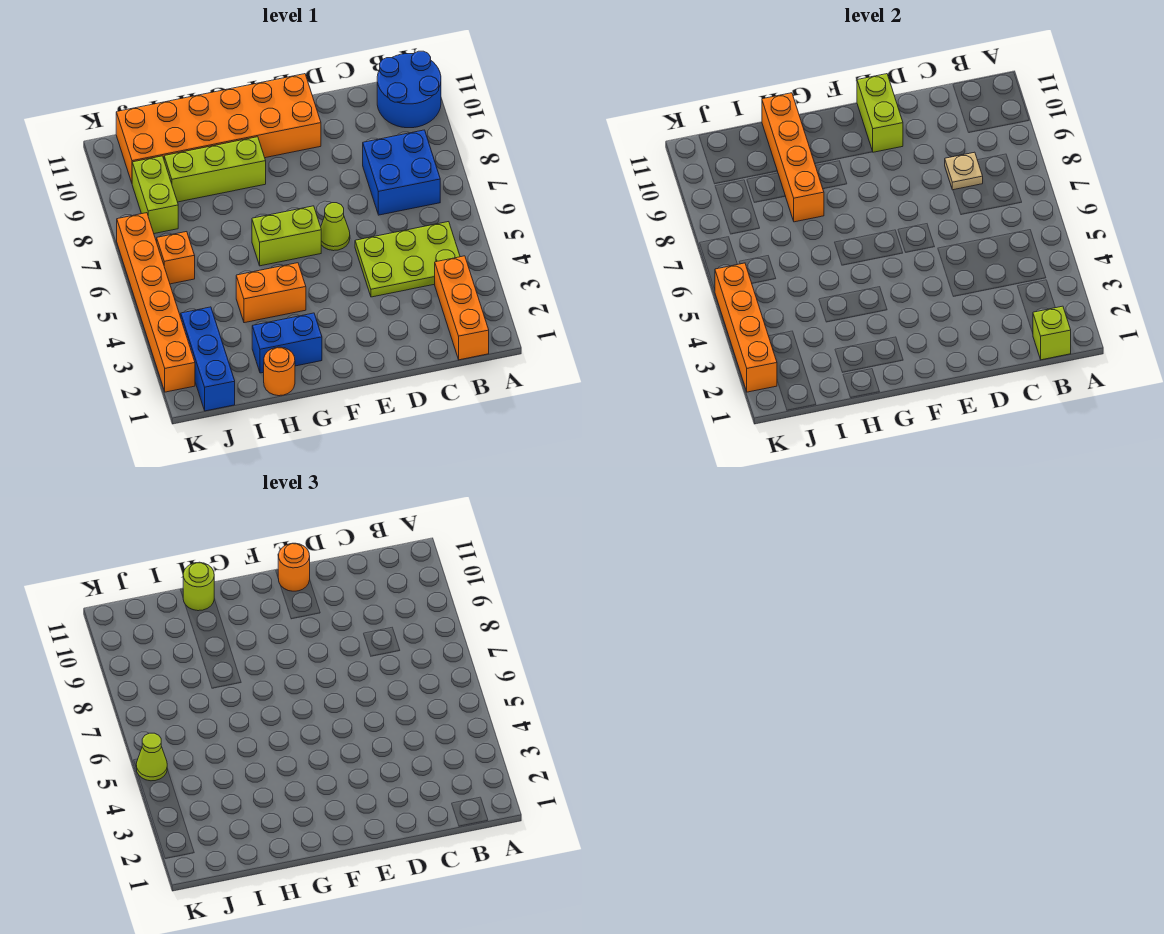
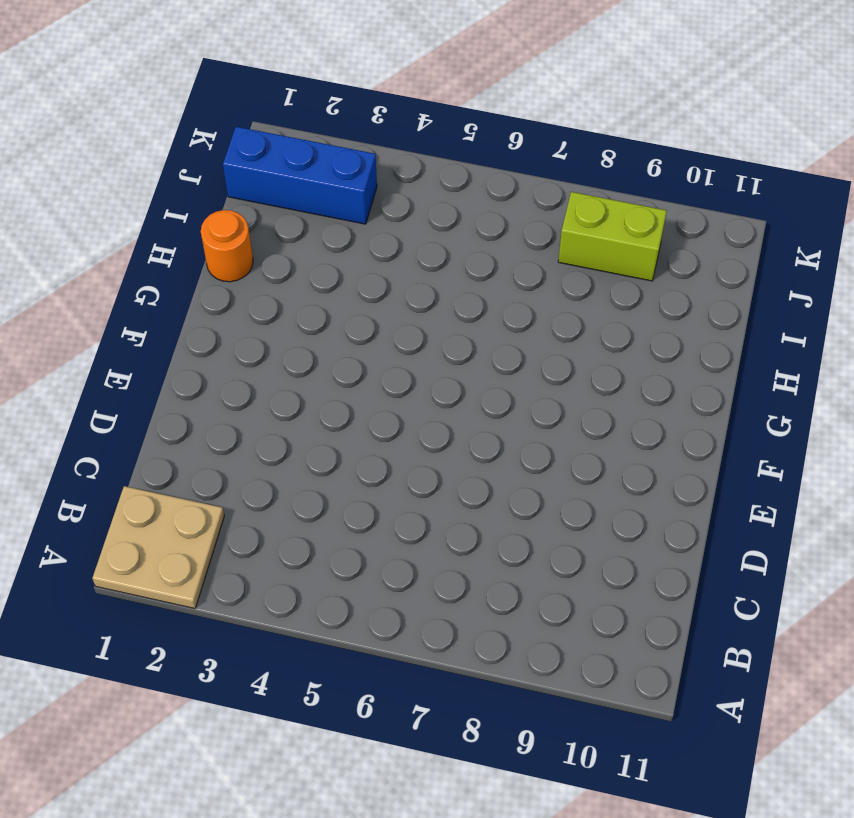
tan 2x2 plate [93,486,224,608] -> orange 1x3 brick [435,256,489,360]
none -> blue 2x2 round brick [377,51,441,128]
none -> lime 2x3 plate [355,222,460,297]
none -> blue 2x2 brick [363,130,440,215]

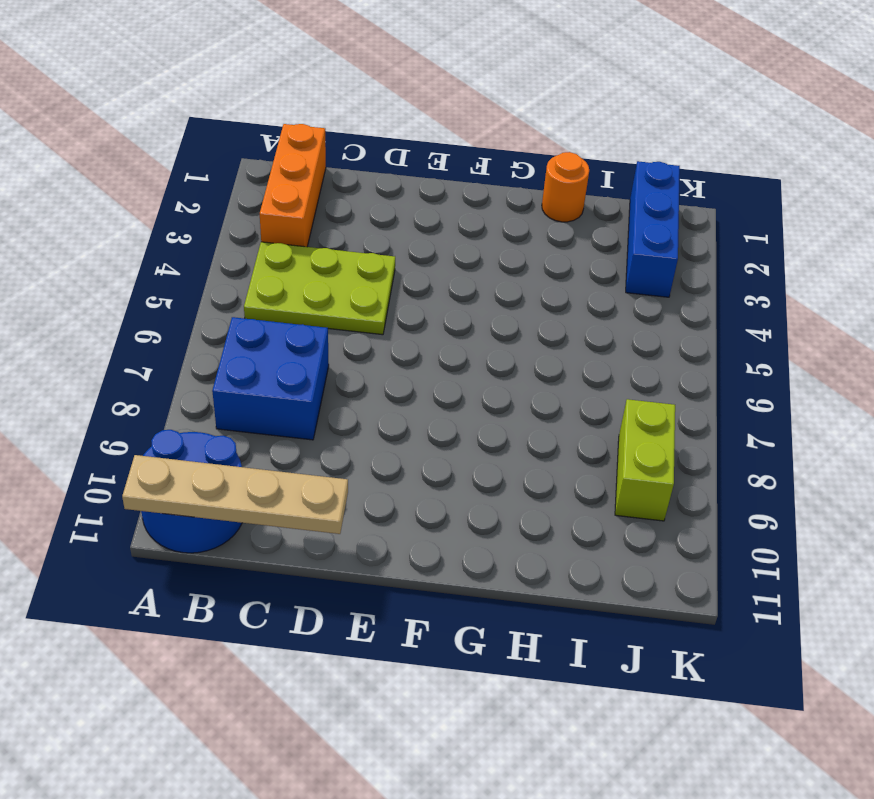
tan 1x4 plate [122,455,348,534] -> none
none -> lime 1x1 cone [321,203,350,251]
none -> orange 2x6 brick [116,74,321,183]
none -> lime 1x2 brick [252,206,321,266]

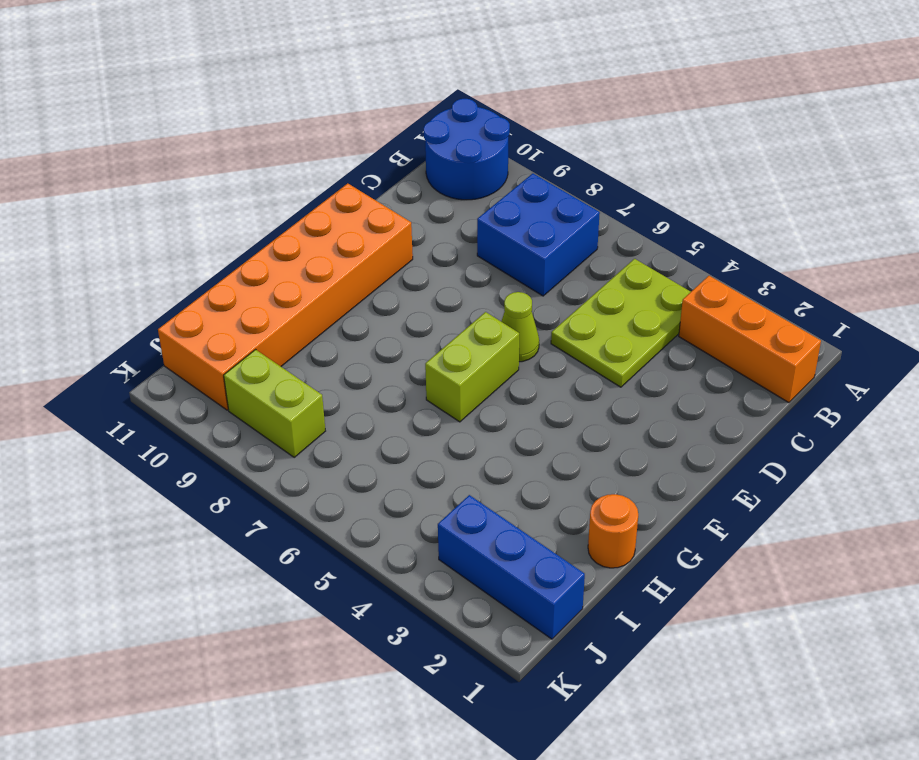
none -> blue 1x2 brick [252,313,322,373]
none -> orange 1x2 brick [236,263,306,323]
none -> lime 1x3 brick [164,137,266,202]

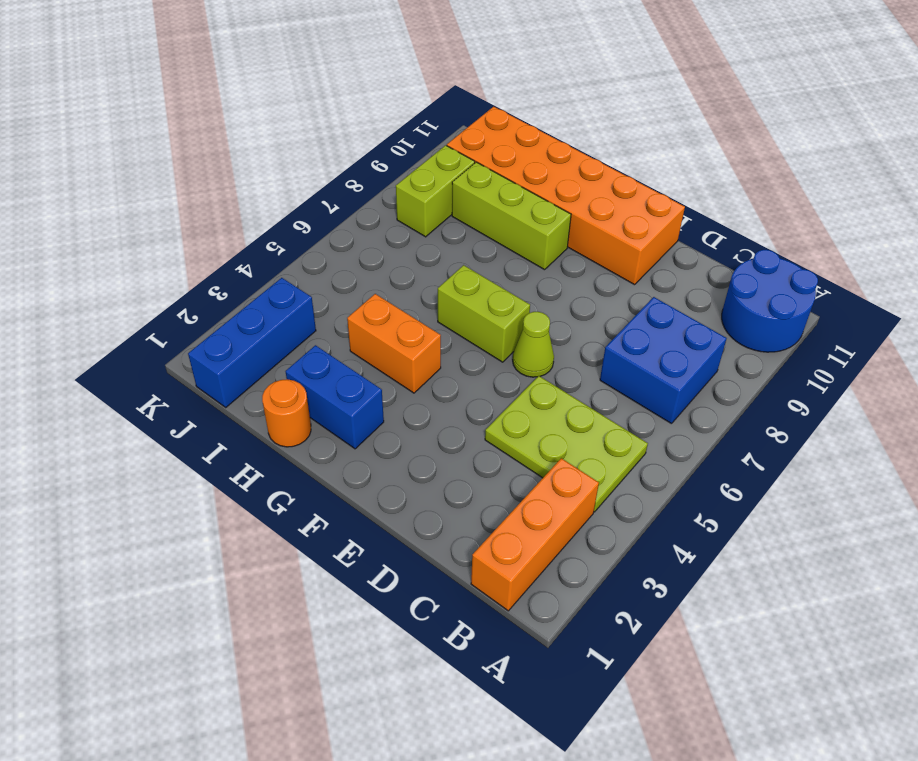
none -> orange 1x1 brick [157,232,195,284]
none -> orange 1x6 brick [117,213,195,392]
none -> lime 1x1 brick [1033,306,1071,360]

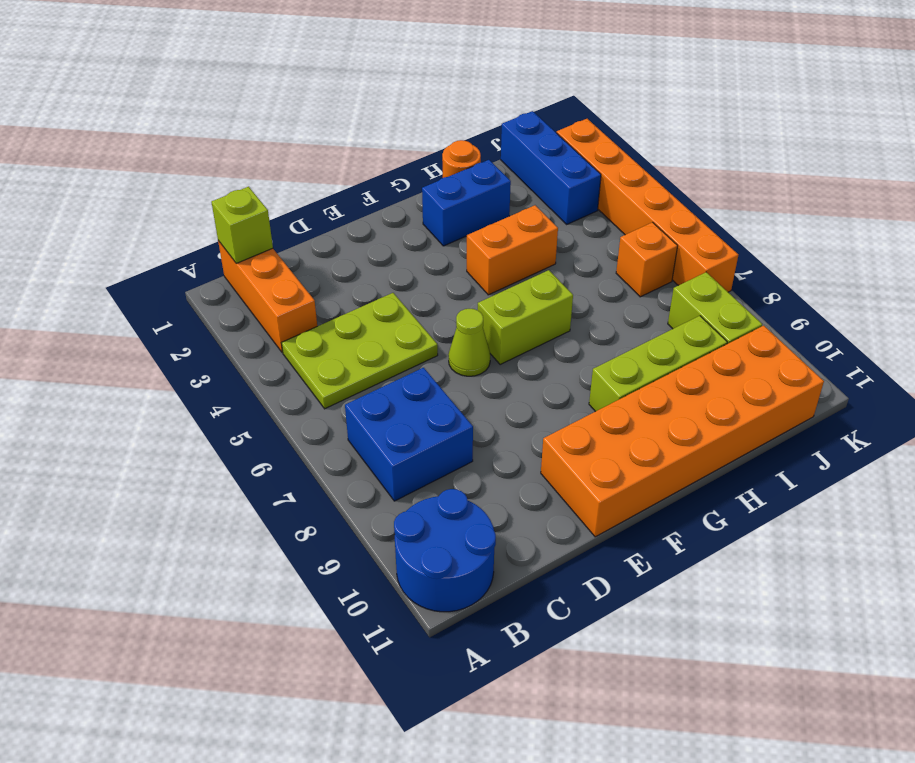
none -> tan 1x1 plate [945,152,983,190]
none -> lime 1x2 brick [857,74,903,152]
none -> orange 1x4 brick [762,93,824,222]

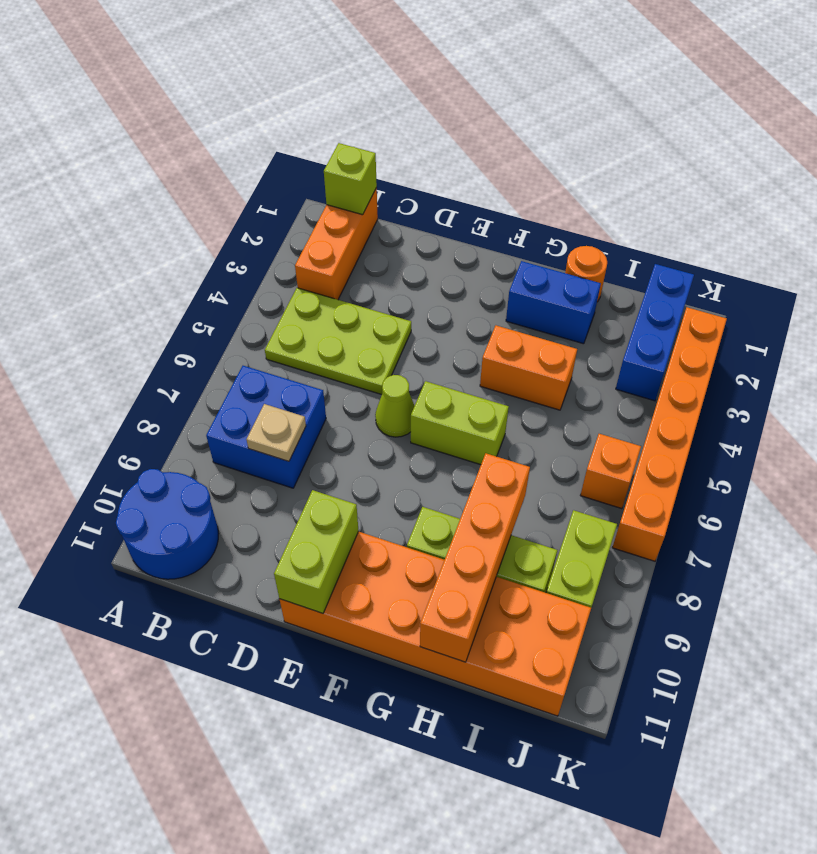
none -> orange 1x4 brick [715,263,777,392]
none -> orange 1x1 round brick [278,543,310,591]
none -> lime 1x1 round brick [183,562,214,611]

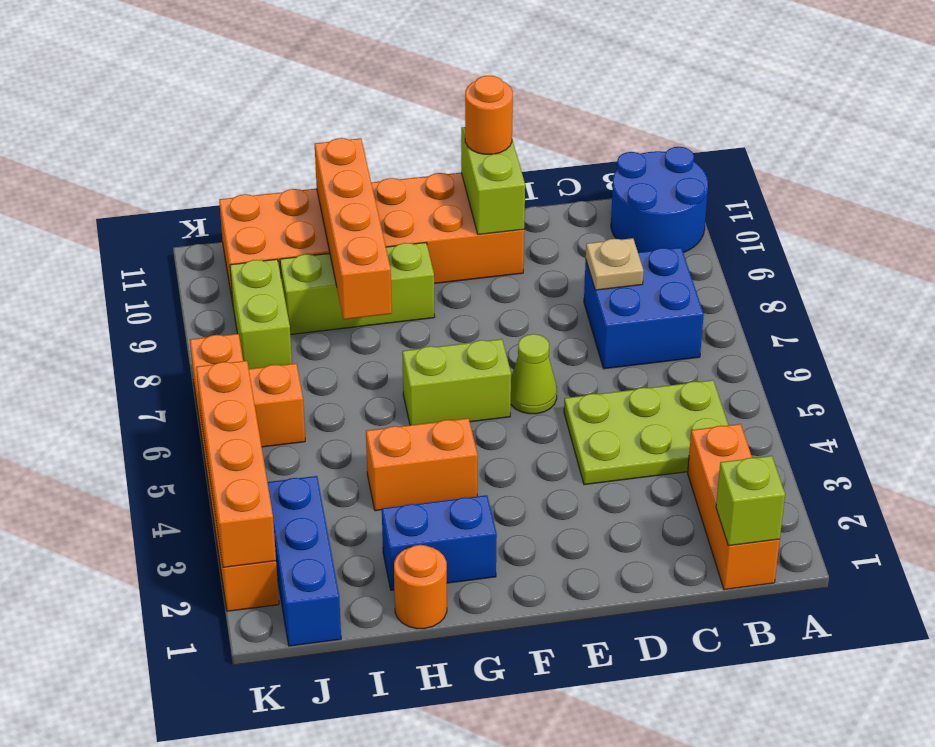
none -> lime 1x1 round brick [183,562,214,611]
none -> lime 1x1 cone [136,733,167,781]

